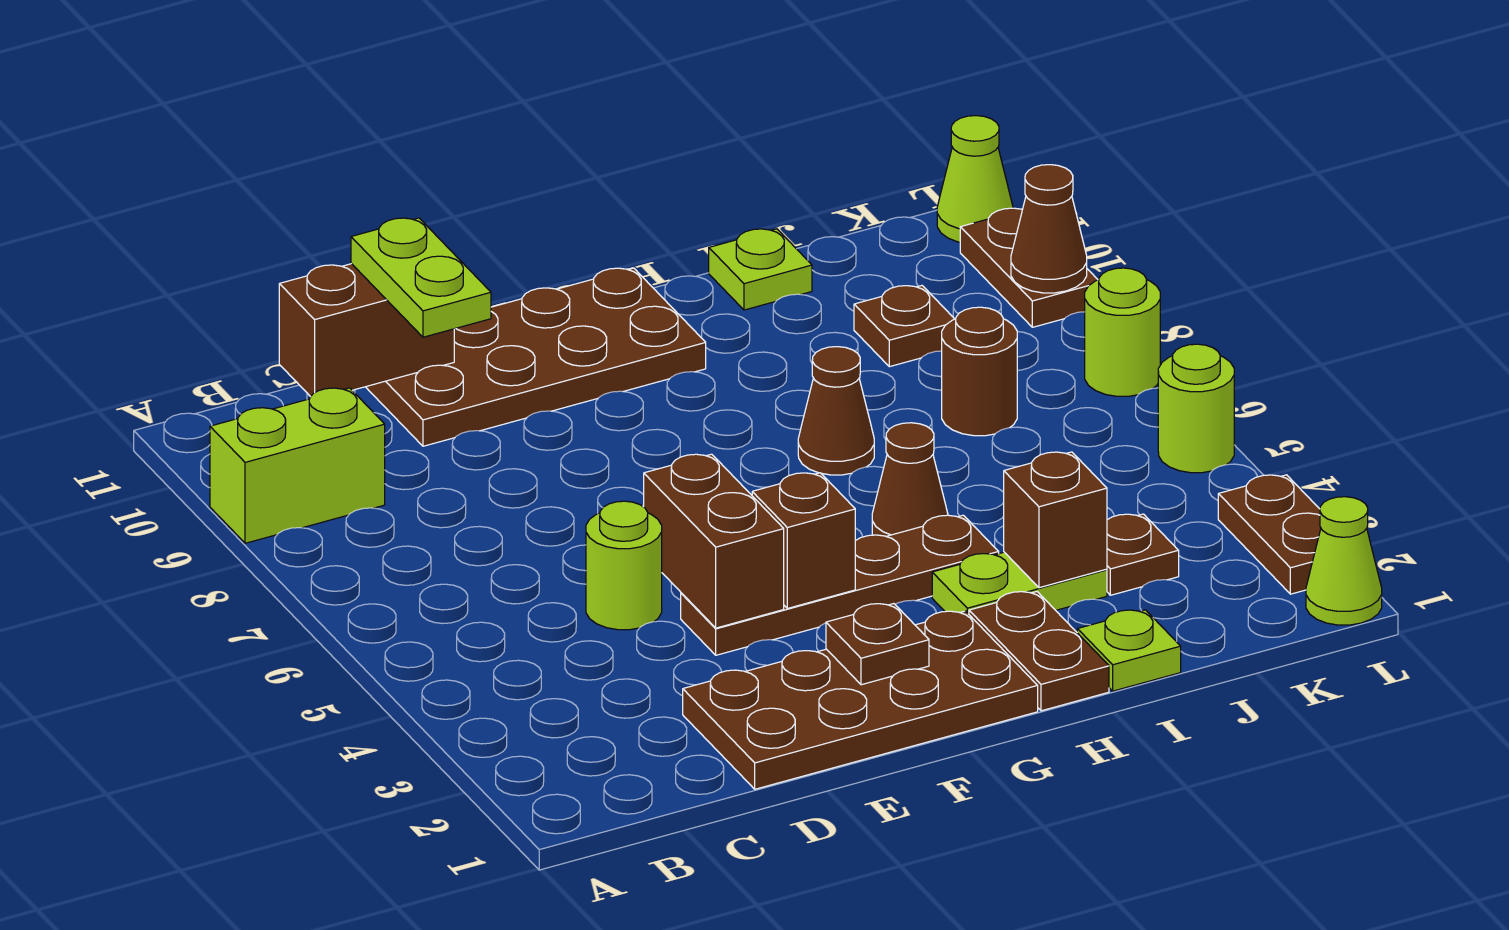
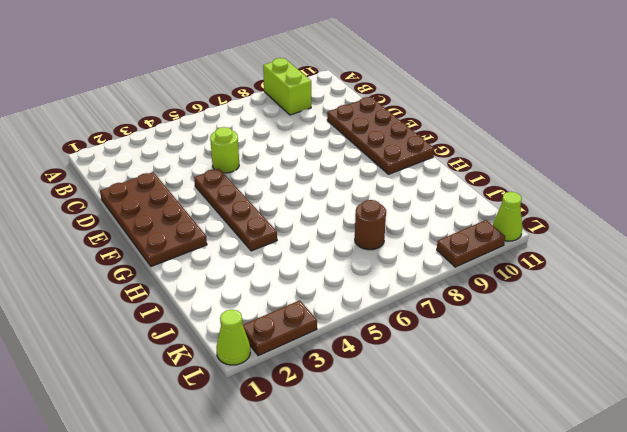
none -> brown 1x2 plate [969,592,1109,711]
none -> lime 1x2 plate [932,552,1107,614]
none -> brown 1x1 cone [872,423,948,536]

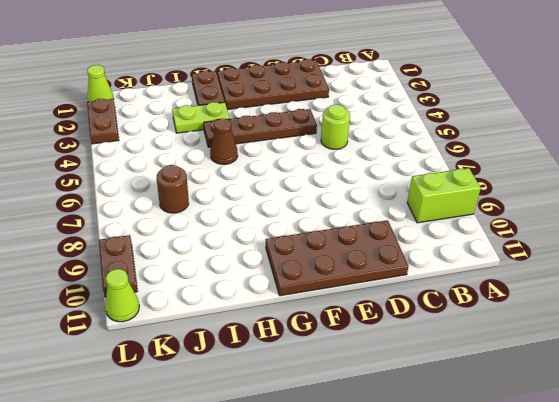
none -> brown 1x1 cone [798,347,874,475]
none -> lime 1x1 plate [1077,610,1181,691]
none -> lime 1x1 plate [709,229,812,310]

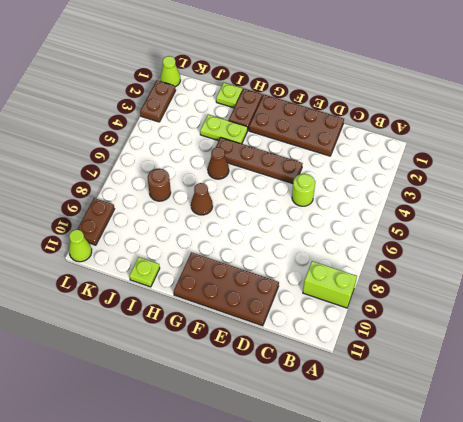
none -> brown 1x1 plate [1107,514,1179,595]
none -> brown 1x1 plate [854,286,954,367]
none -> lime 1x1 round brick [1158,344,1234,473]

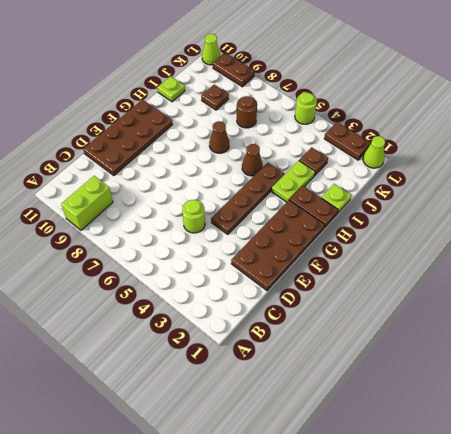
none -> lime 1x1 round brick [1085,268,1160,396]
none -> brown 1x2 brick [279,264,454,397]
none -> brown 1x2 brick [644,454,784,628]

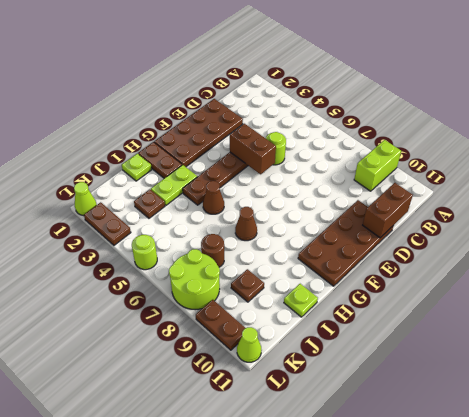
lime 2x2 round brick [169,249,220,310] -> lime 1x1 round brick [1085,268,1160,396]
none -> brown 1x1 plate [826,604,929,685]
none -> brown 1x1 brick [752,473,855,608]
none -> brown 1x1 brick [1004,452,1107,588]

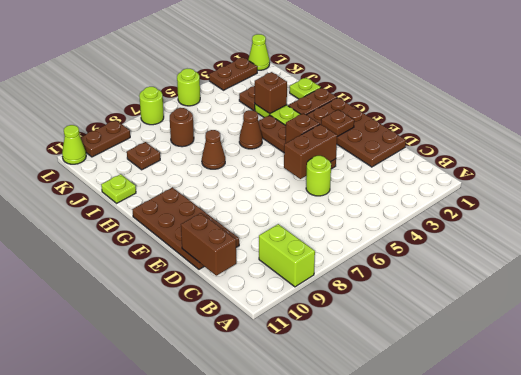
none -> brown 1x1 cone [1011,165,1087,293]
none -> lime 1x2 plate [351,218,491,337]

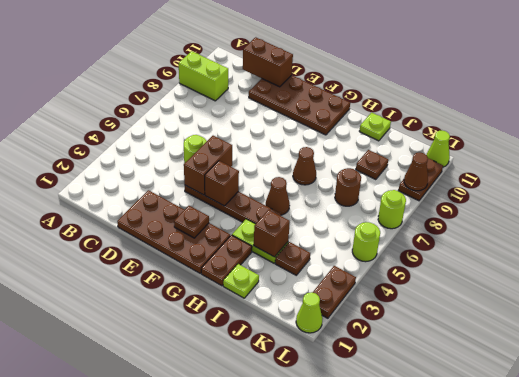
none -> lime 1x2 plate [351,218,491,337]

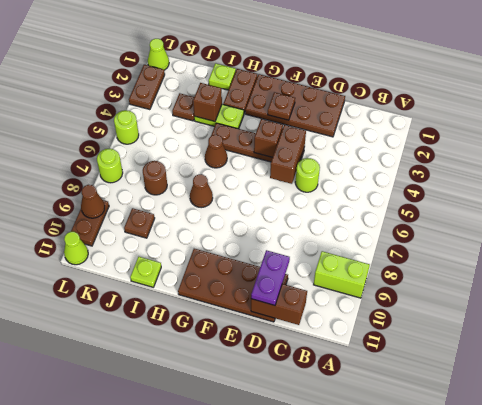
purple 1x2 plate [251,250,290,305] -> lime 1x2 plate [351,218,491,337]

